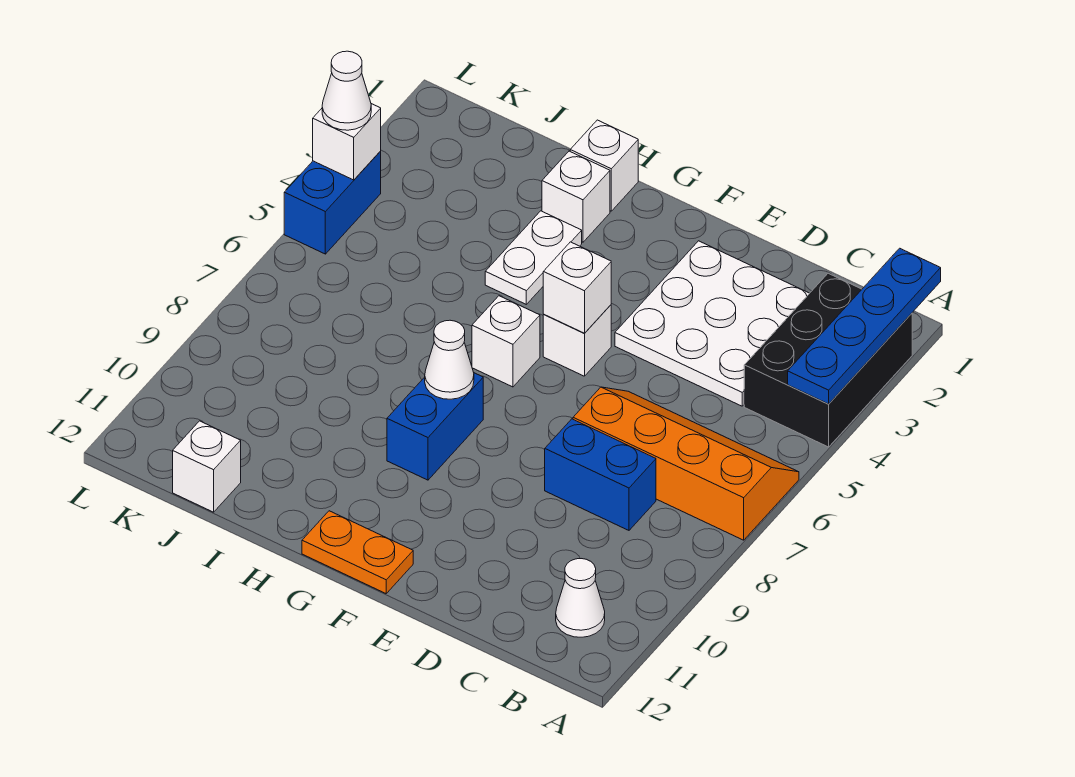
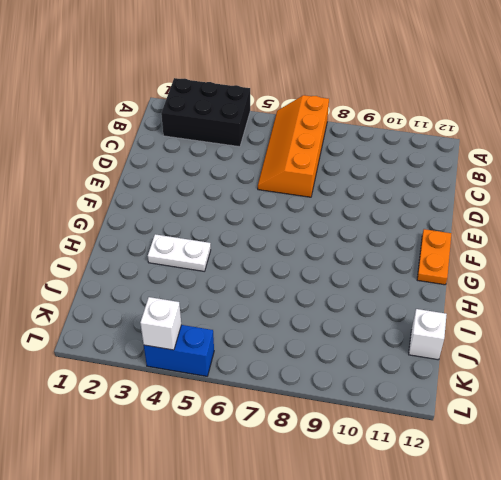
none -> white 1x1 cone [556,559,605,637]
none -> white 3x3 plate [615,241,810,406]
none -> blue 1x2 brick [545,419,656,530]

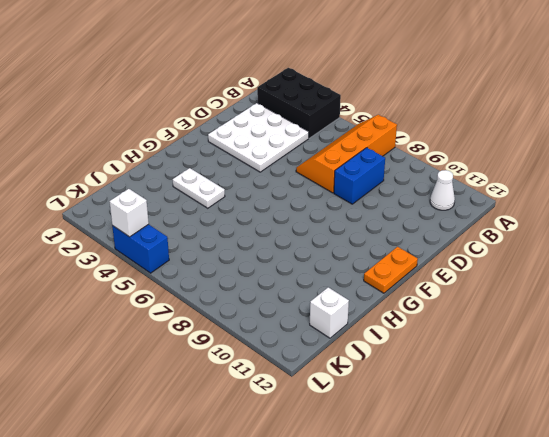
none -> white 1x1 brick [543,305,611,376]
none -> white 1x1 brick [472,296,540,387]
none -> blue 1x2 brick [387,373,483,480]

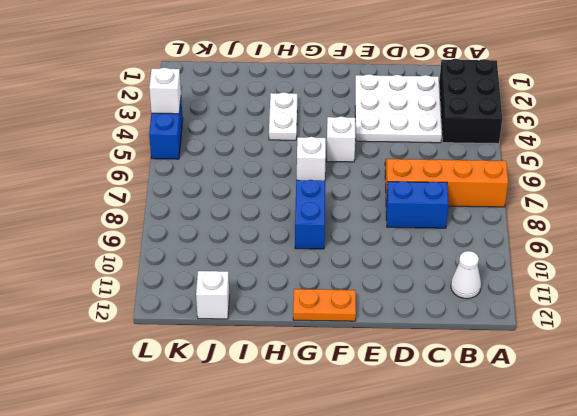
none -> white 1x1 brick [570,120,638,211]
none -> white 1x1 brick [542,151,610,242]
none -> blue 1x4 plate [788,248,941,404]

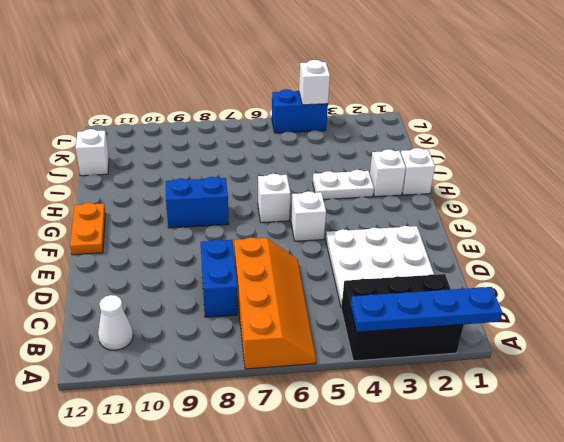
none -> white 1x1 brick [543,242,611,333]
none -> white 1x1 cone [425,320,474,399]
none -> white 1x1 cone [322,51,371,130]

